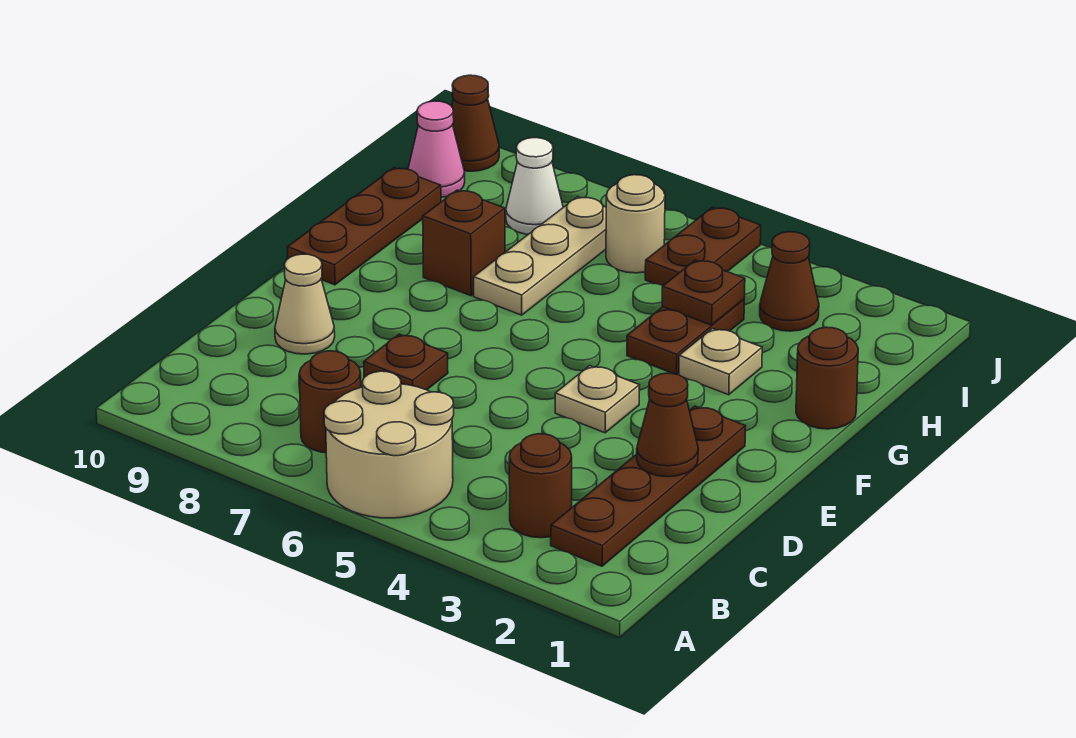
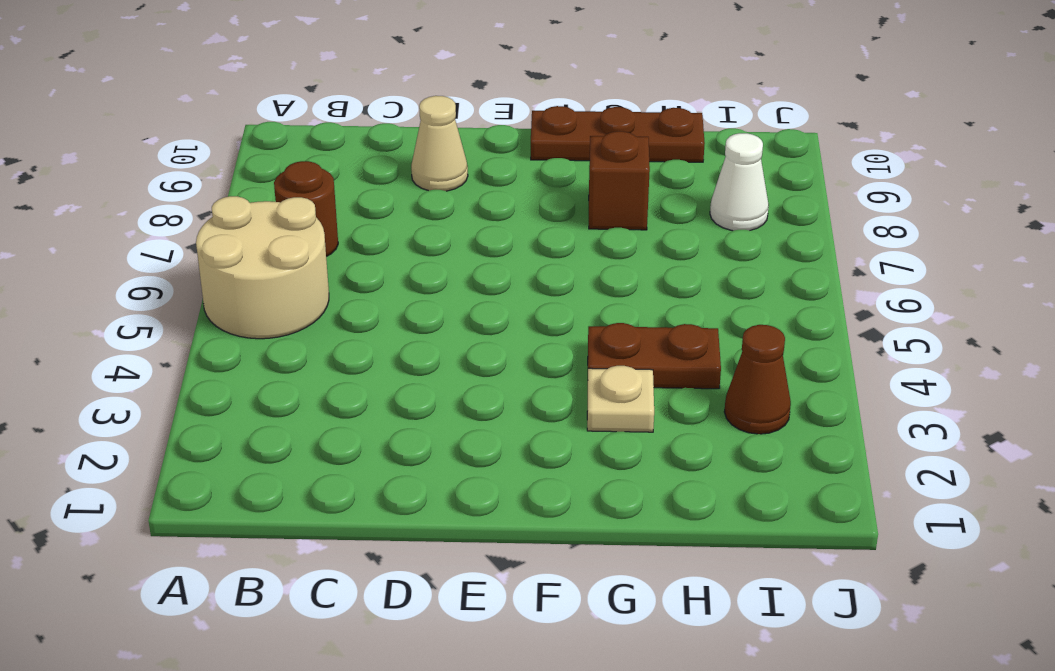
none -> brown 1x4 plate [551,406,746,566]
none -> brown 1x1 round brick [509,434,572,538]
none -> brown 1x1 plate [364,334,448,390]

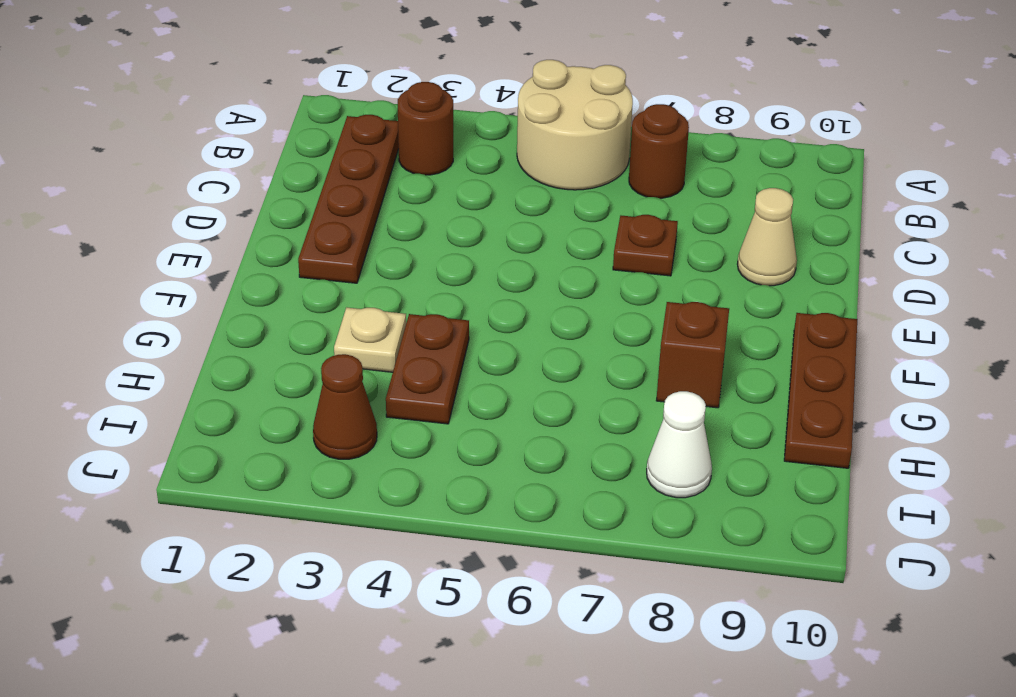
none -> tan 1x1 plate [555,366,640,433]
none -> brown 1x1 round brick [796,327,858,429]
none -> tan 1x3 plate [474,197,606,315]

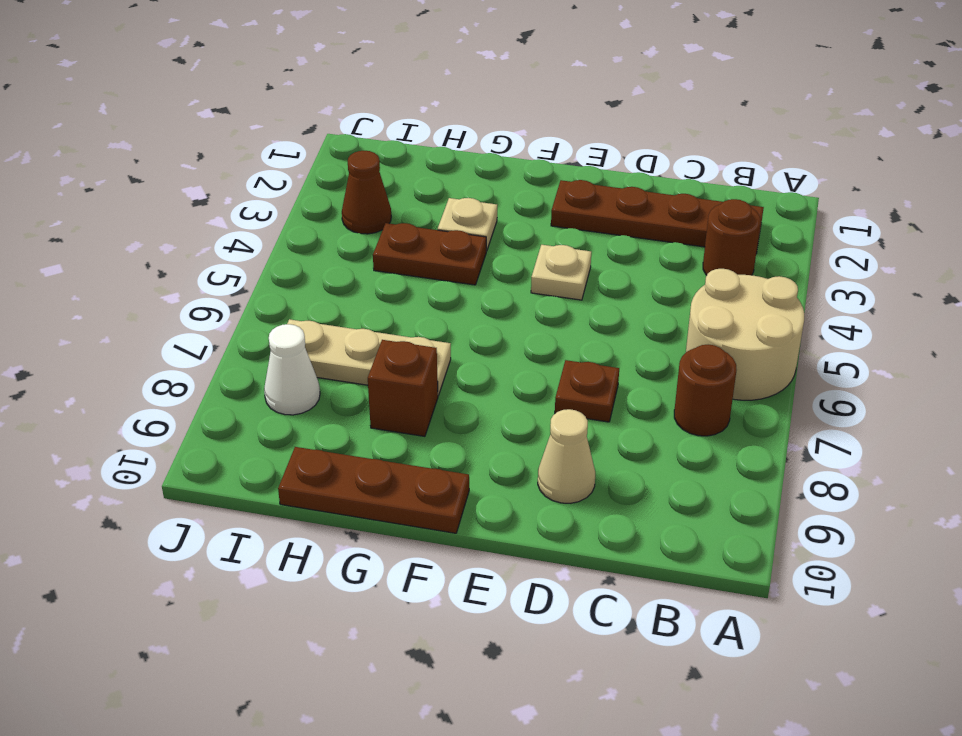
none -> brown 1x1 round brick [796,327,858,429]
none -> brown 1x2 plate [645,207,761,285]
none -> tan 1x1 round brick [606,175,665,273]

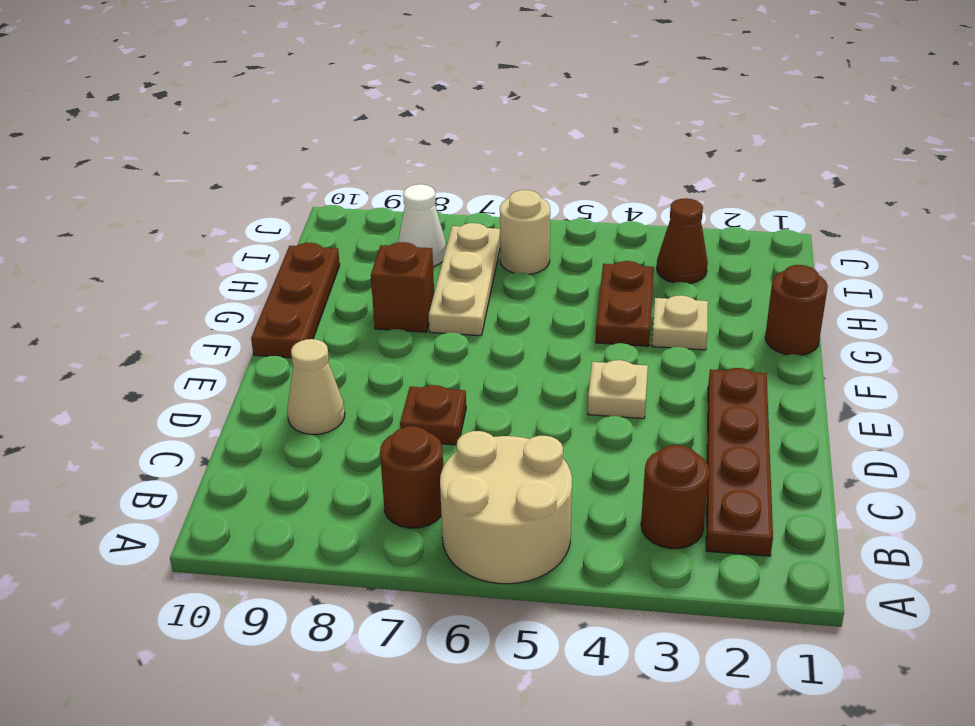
none -> brown 1x2 plate [645,207,761,285]
none -> pink 1x1 cone [408,101,465,197]
none -> brown 1x1 cone [452,75,499,171]

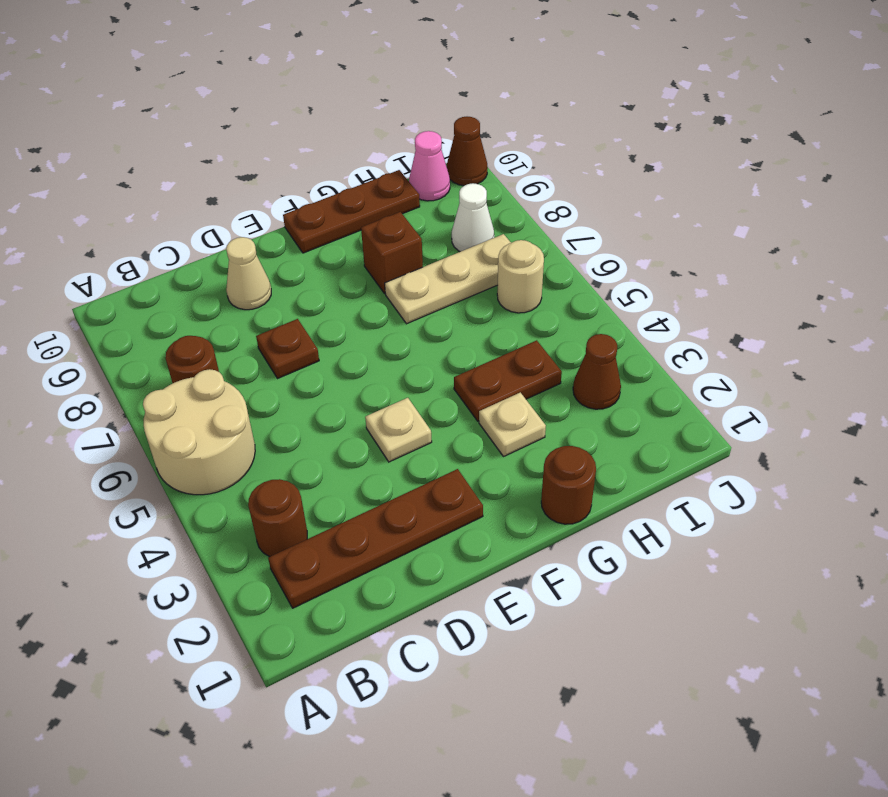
none -> brown 1x2 plate [645,207,761,285]
none -> brown 1x1 cone [637,373,698,477]
none -> brown 1x1 plate [662,260,745,325]

